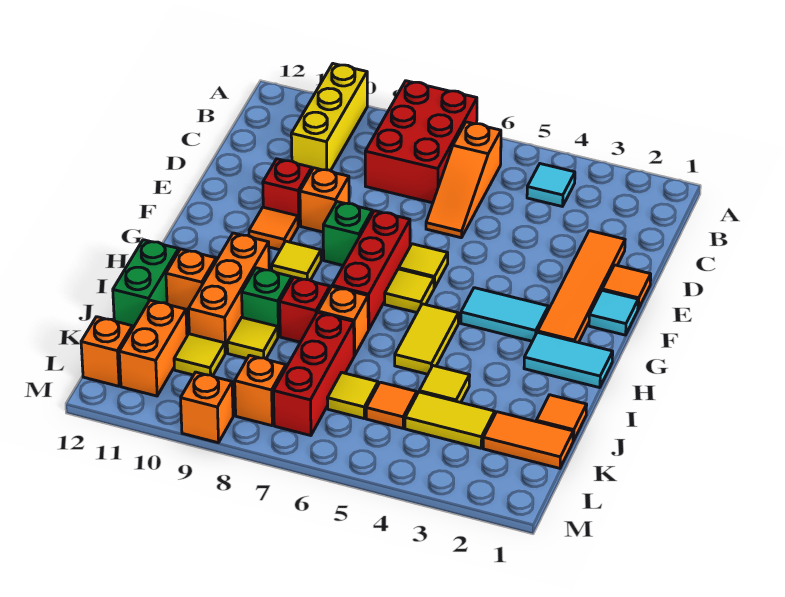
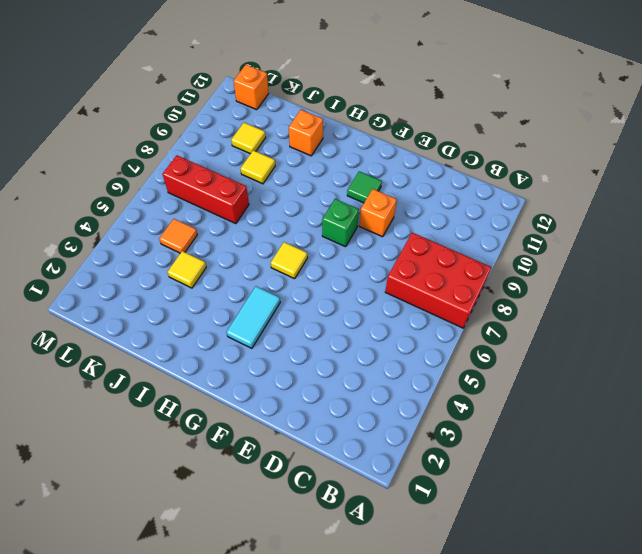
green 1x1 tile [347,171,382,203] -> orange 1x1 tile [249,207,298,250]
none -> yellow 1x3 brick [291,64,367,171]
none -> cyan 1x1 tile [527,164,575,207]
none -> orange 1x3 slope [426,122,501,238]
none -> orange 1x4 tile [538,231,625,343]

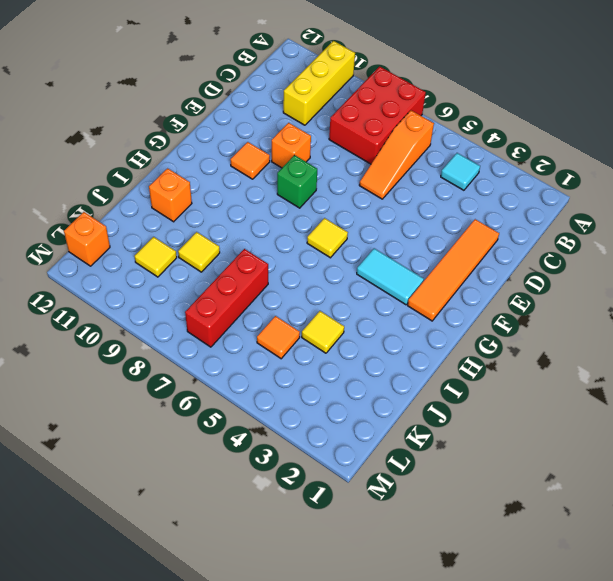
none -> orange 1x1 tile [602,265,651,309]
none -> red 1x1 brick [263,159,312,226]
none -> cyan 1x1 tile [589,290,638,335]
none -> yellow 1x1 tile [399,244,448,288]

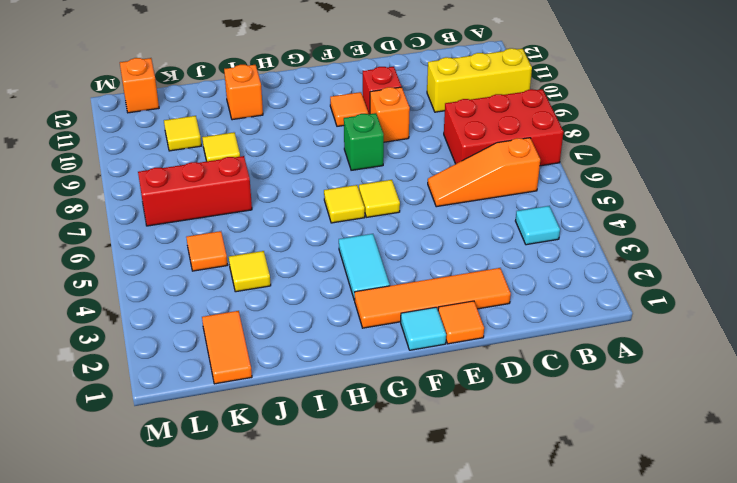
none -> red 1x3 brick [332,211,410,330]
none -> yellow 1x1 tile [272,241,321,280]
none -> cyan 1x2 tile [524,332,613,388]
none -> yellow 1x2 tile [395,304,458,374]

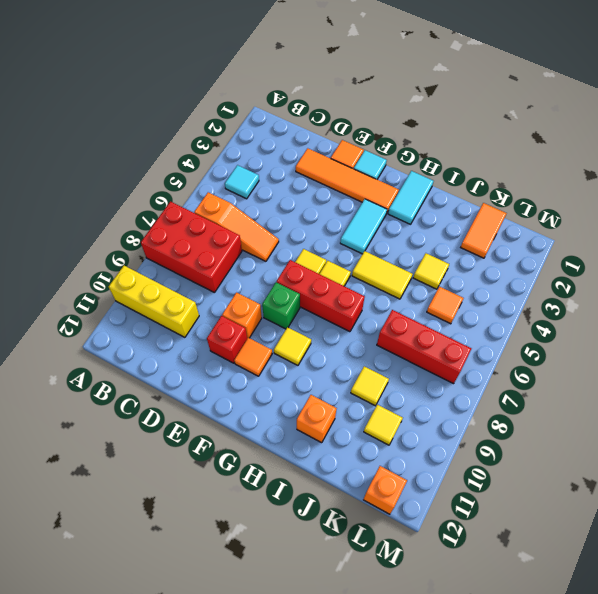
none -> orange 1x3 brick [189,233,269,353]
none -> orange 1x1 brick [318,287,368,356]
none -> red 1x1 brick [280,277,330,342]
none -> green 1x1 brick [242,268,292,337]

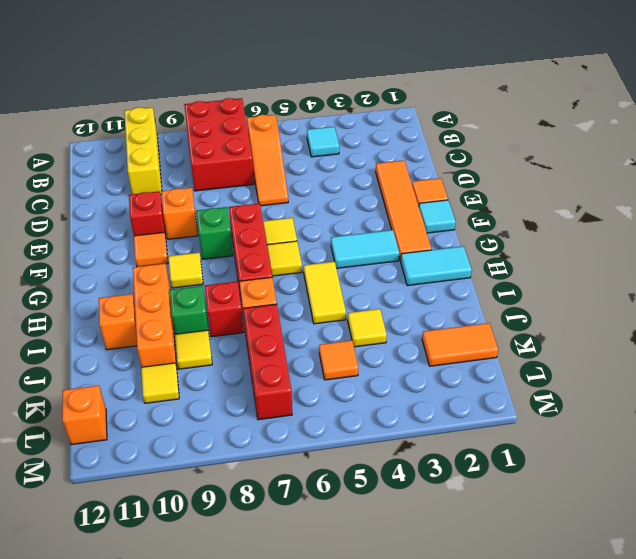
none -> green 1x2 brick [113,240,179,327]
none -> orange 1x1 tile [536,395,587,441]
none -> yellow 1x2 tile [405,392,495,448]
none -> yellow 1x1 tile [327,372,378,418]

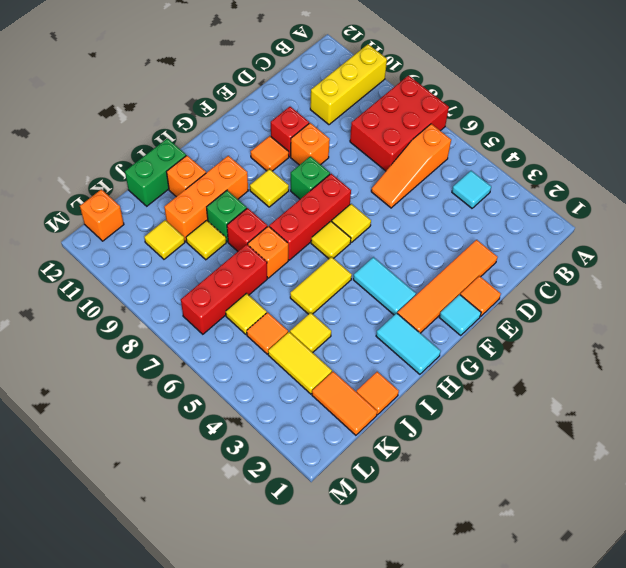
none -> orange 1x2 brick [119,300,187,396]
none -> orange 1x1 brick [235,355,286,426]
none -> orange 1x1 brick [181,372,233,443]

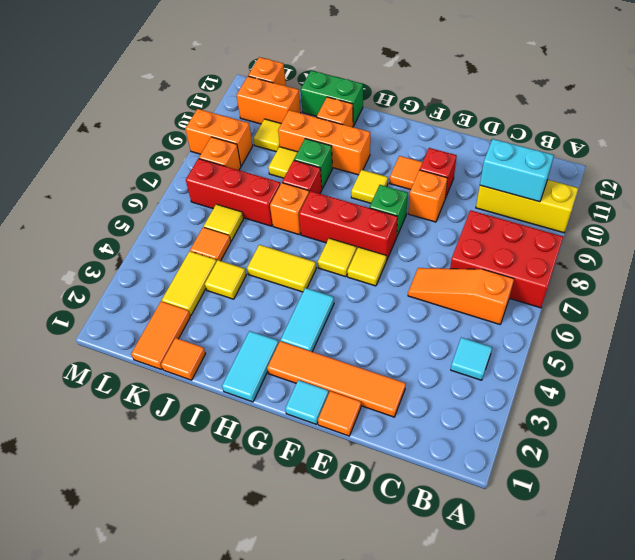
cyan 1x2 brick [480,139,554,202] -> none
orange 1x2 brick [185,109,253,166] -> orange 1x1 brick [181,372,233,443]

